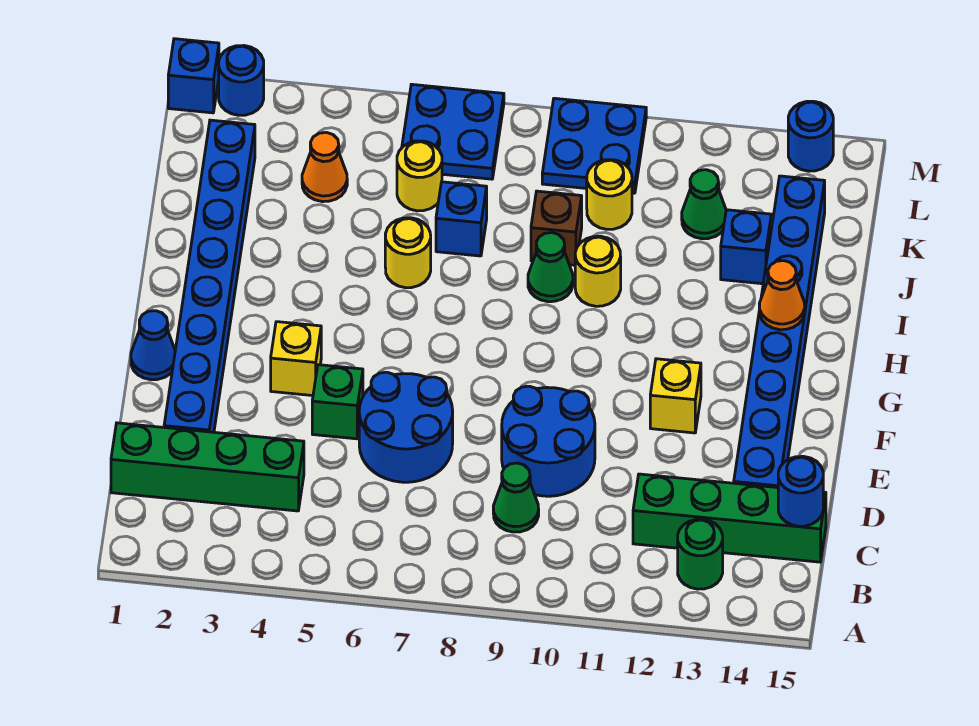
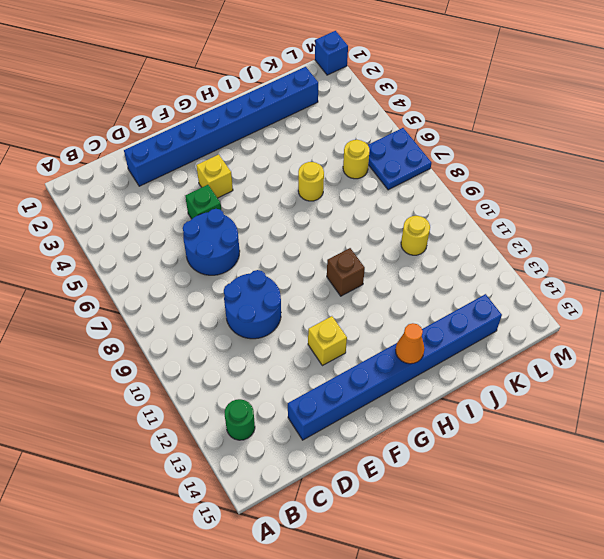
brown 1x1 brick [327,248,365,296] -> brown 1x1 brick moved to [531,191,582,265]
none -> green 1x4 brick [111,423,304,511]
none -> green 1x1 cone [493,463,539,532]
none -> green 1x4 brick [633,474,826,562]

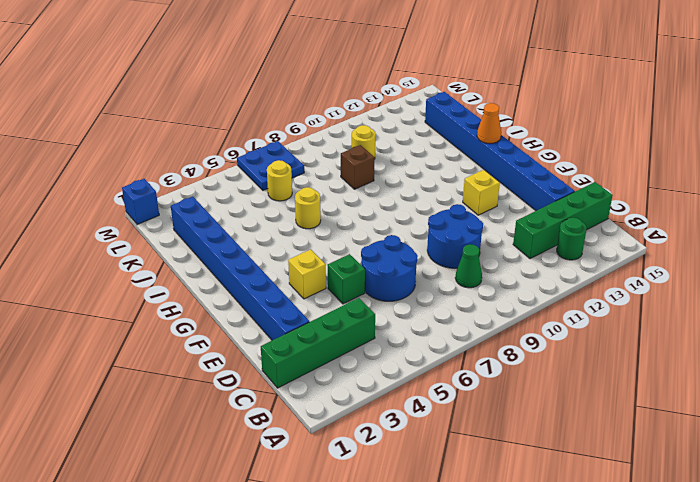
none -> blue 1x1 cone [131,311,175,380]
none -> green 1x1 cone [528,233,573,302]
none -> yellow 1x1 round brick [575,236,621,306]

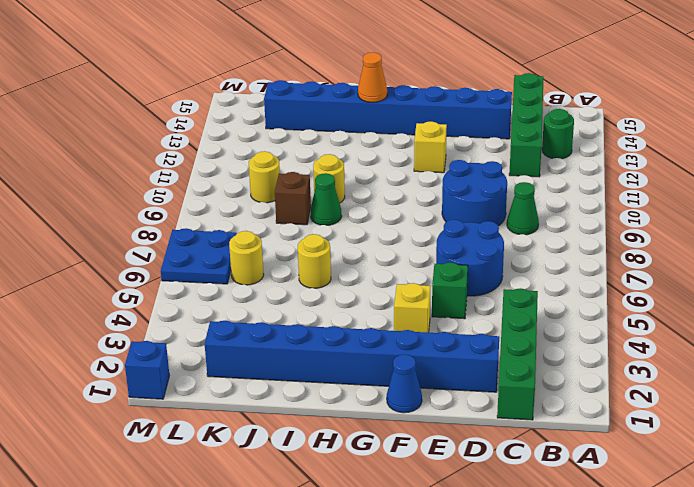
none -> blue 1x1 brick [436,182,487,256]
none -> blue 1x1 brick [721,210,771,284]
none -> orange 1x1 cone [302,132,347,202]

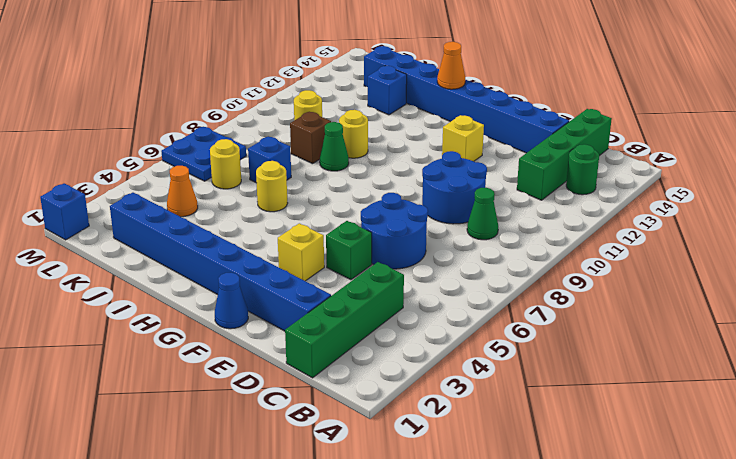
none -> green 1x1 cone [682,170,726,239]
none -> blue 2x2 plate [542,98,646,193]
none -> blue 1x1 round brick [219,46,264,115]

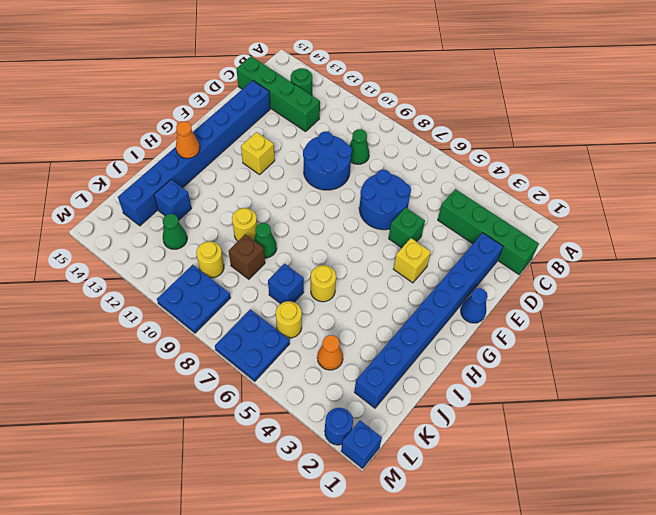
none -> blue 1x1 round brick [788,101,833,171]
none -> blue 1x1 round brick [778,456,823,526]

